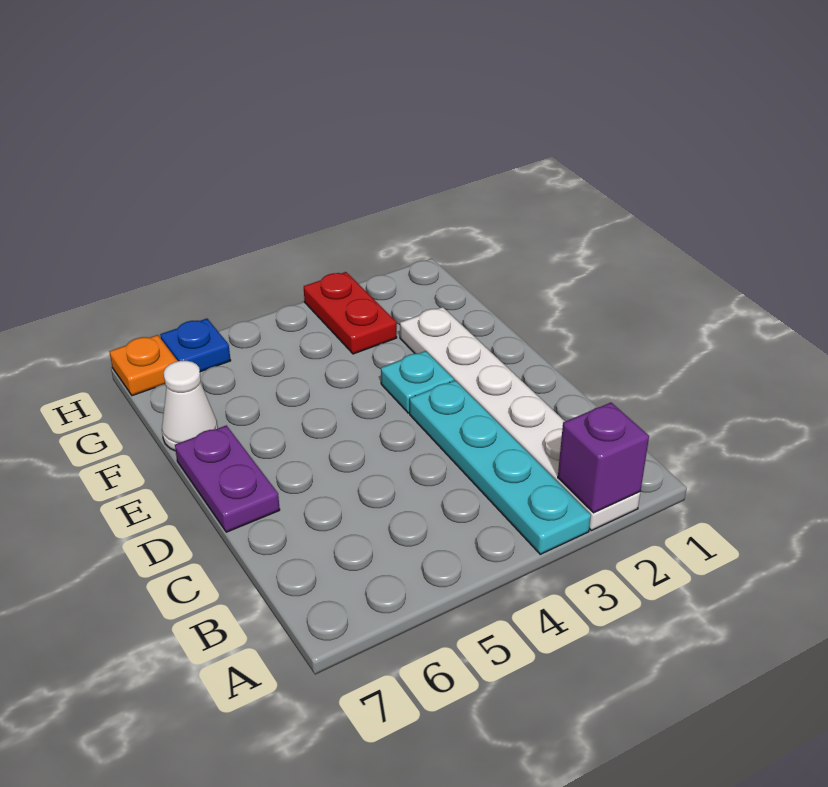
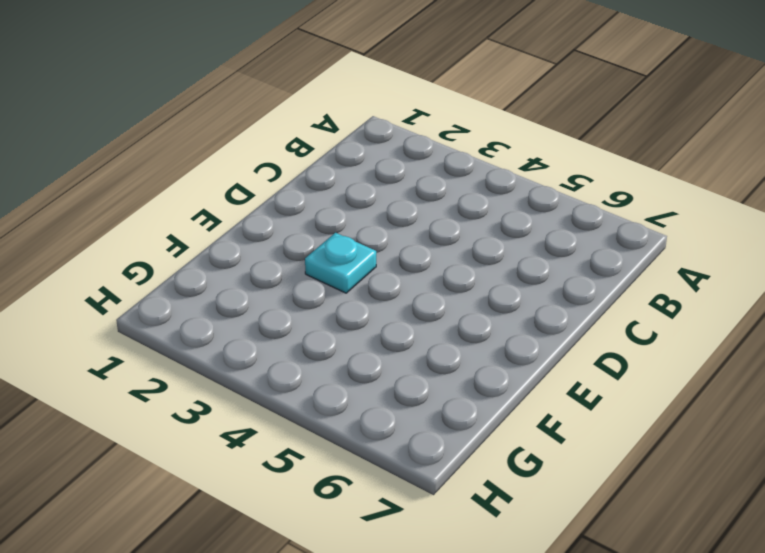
none -> white 1x6 plate [400,307,640,531]
none -> cyan 1x4 plate [410,380,591,554]

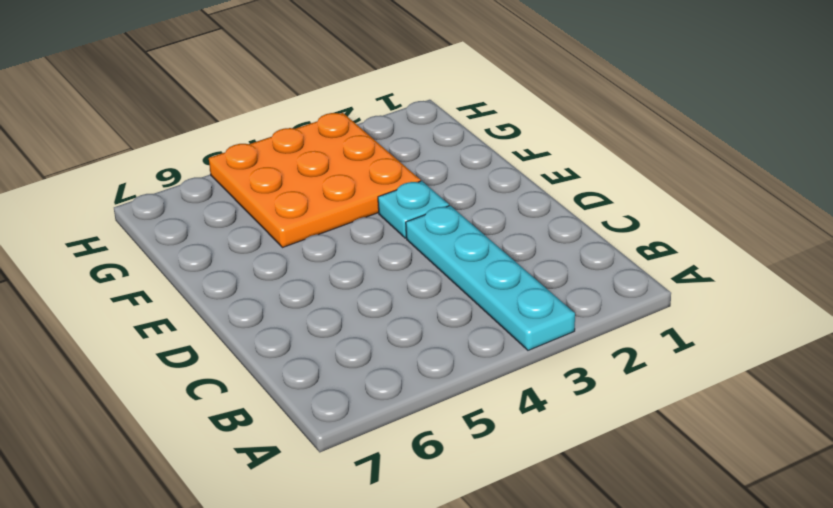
orange 3x3 plate [209,113,421,247] -> red 1x2 plate [304,272,397,354]
none -> white 1x6 plate [400,307,640,531]
none -> purple 1x2 plate [175,425,280,532]

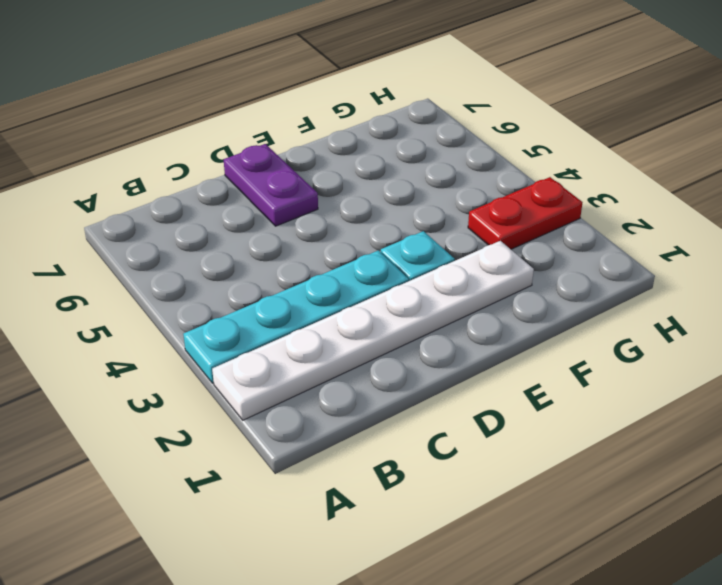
purple 1x2 plate [224,144,318,226] -> purple 1x2 plate turned to [175,425,280,532]
none -> white 1x1 cone [162,361,218,451]
none -> blue 1x1 plate [160,319,231,372]

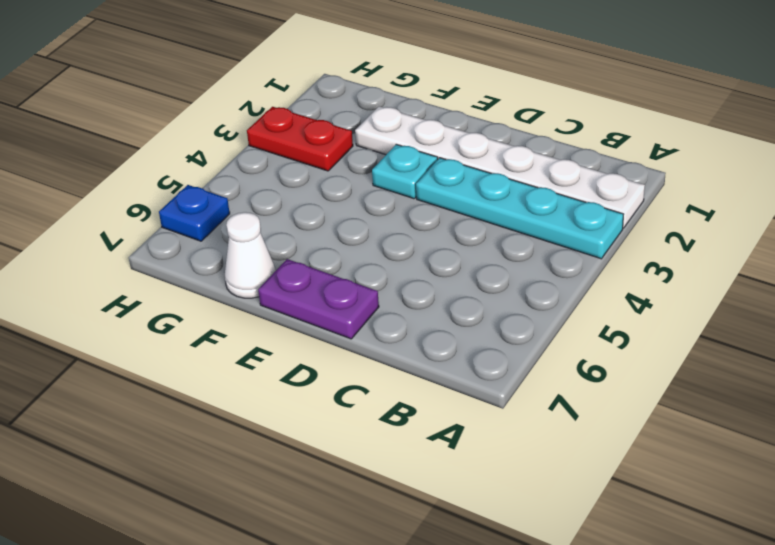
none -> orange 1x1 plate [109,335,177,396]
none -> purple 1x1 brick [558,403,649,513]

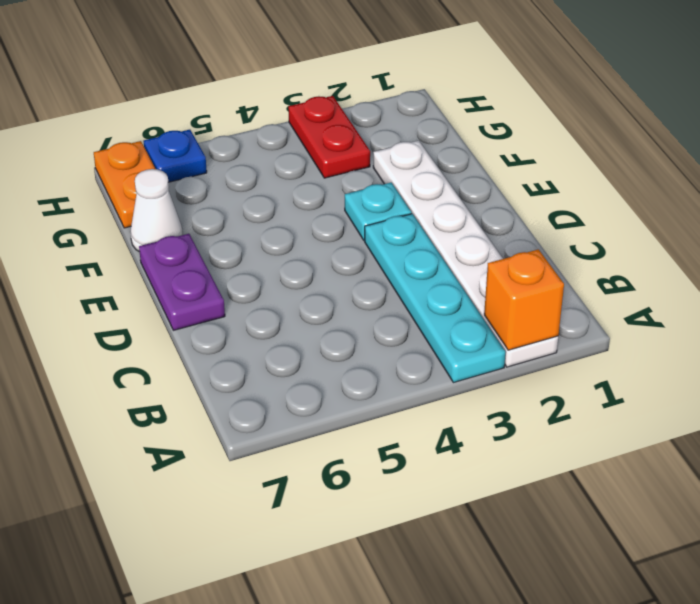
orange 1x1 brick [484,249,564,350] -> purple 1x1 brick [558,403,649,513]
orange 1x2 plate [94,141,155,228] -> orange 1x1 plate [109,335,177,396]

